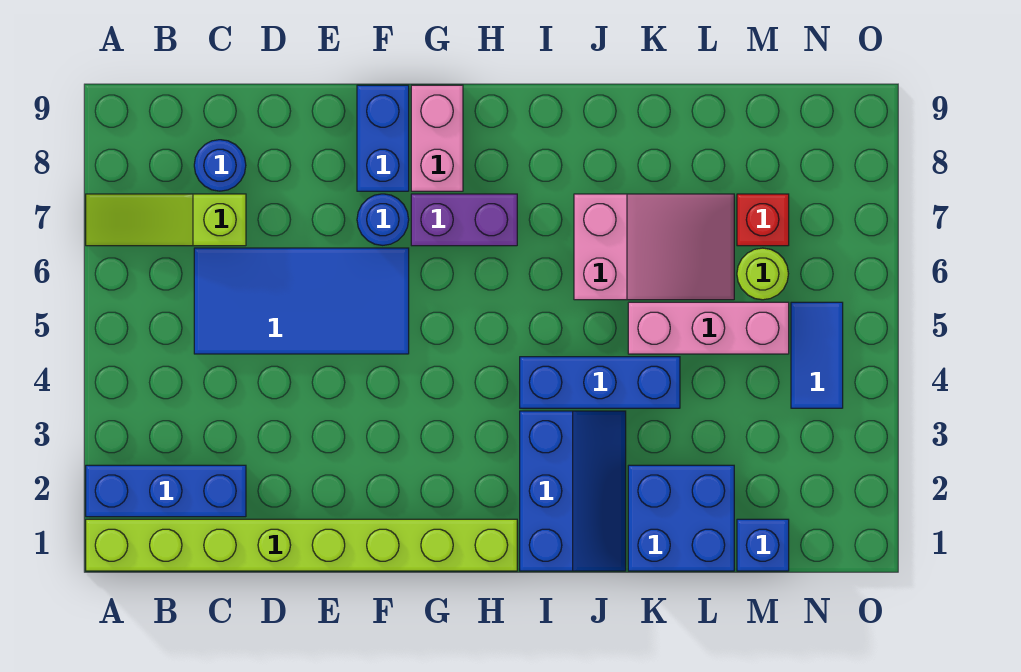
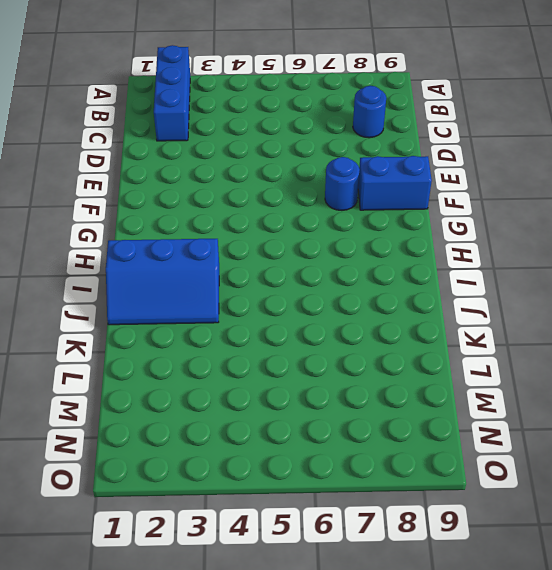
none -> lime 1x8 brick [86,519,517,571]
none -> lime 1x3 slope [86,194,246,246]
none -> blue 2x4 tile [194,248,409,354]

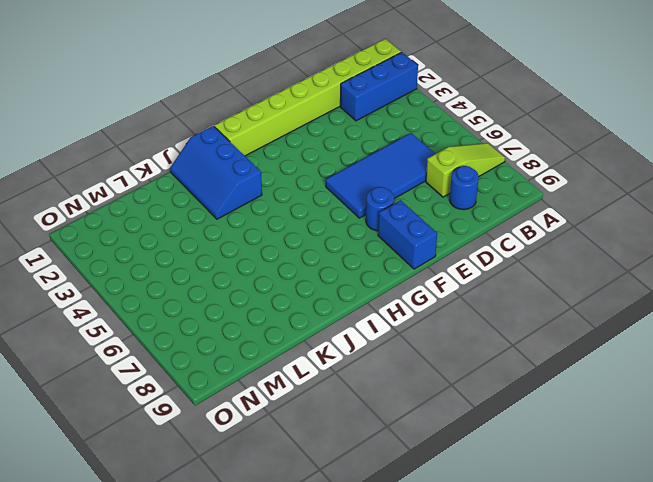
none -> purple 1x2 brick [411,194,517,246]
none -> pink 1x2 brick [411,85,463,191]
none -> blue 1x3 brick [520,357,680,408]

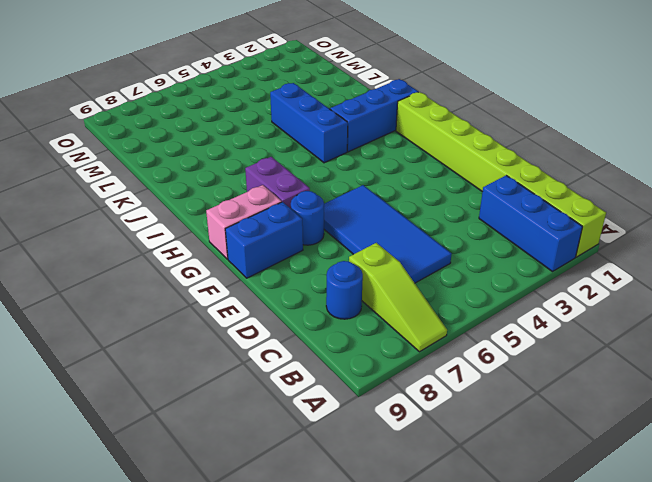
none -> pink 2x3 slope [574,194,734,300]
none -> blue 2x2 brick [628,465,734,571]
none -> pink 1x3 brick [628,302,789,354]

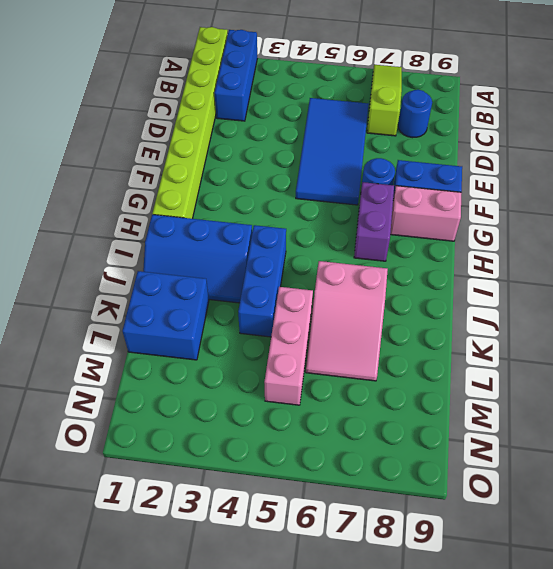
none -> blue 1x1 brick [737,519,789,571]
none -> lime 1x1 round brick [737,248,788,300]
none -> red 1x1 brick [737,194,789,246]

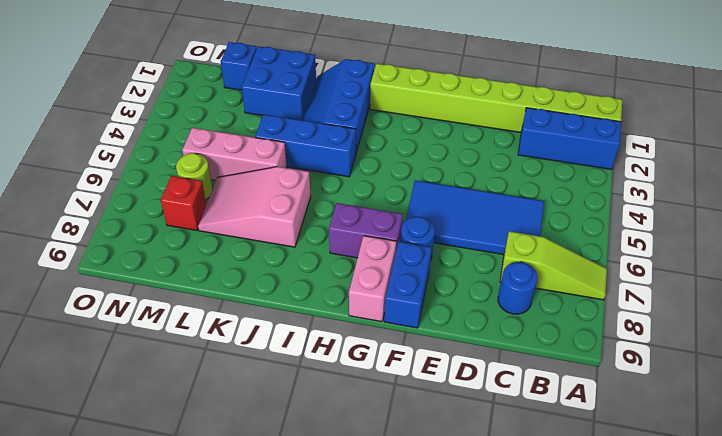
none -> blue 1x2 tile [791,302,843,408]

